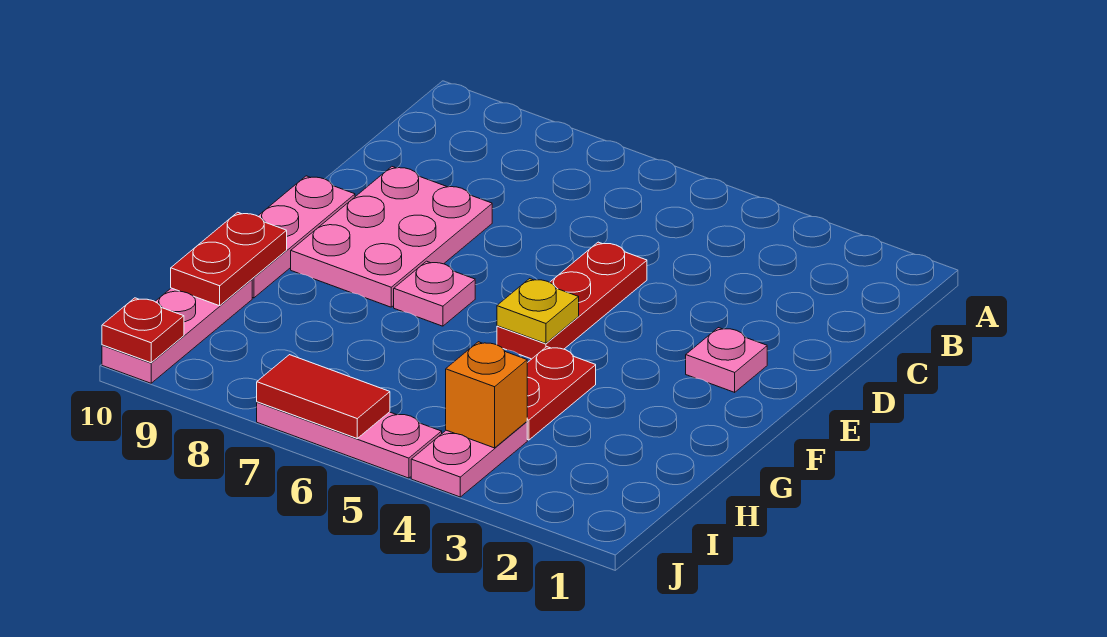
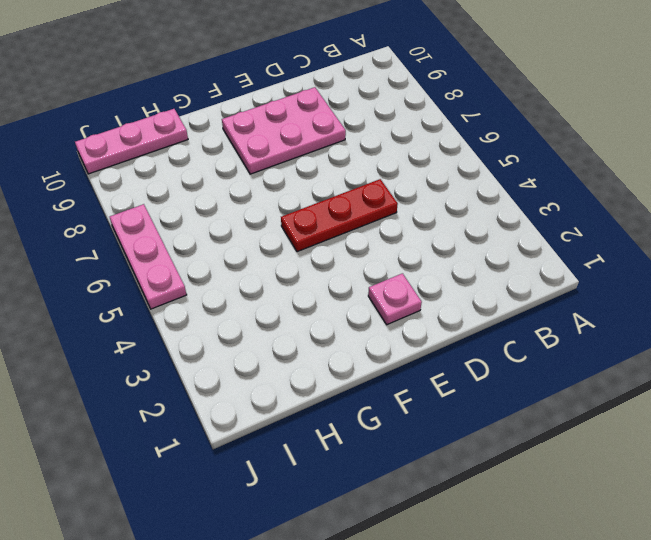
none -> pink 1x3 plate [252,176,355,298]
none -> pink 1x1 plate [394,261,475,326]
none -> red 1x2 plate [527,347,596,440]

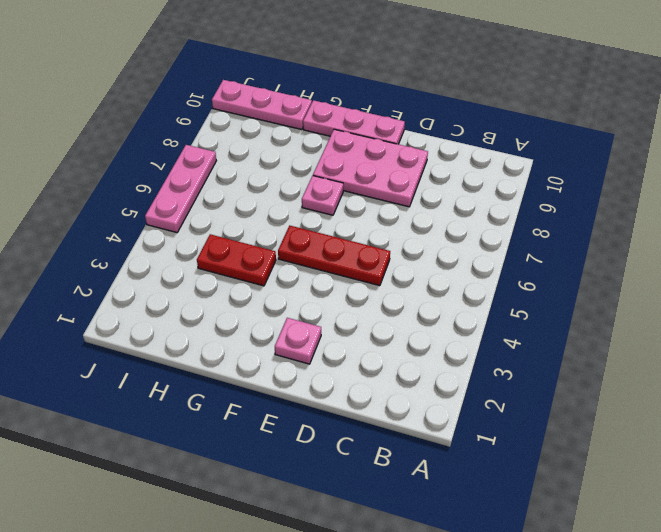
none -> pink 1x2 plate [411,422,527,497]
none -> yellow 1x1 plate [497,279,579,343]
none -> red 1x2 plate [171,212,287,306]

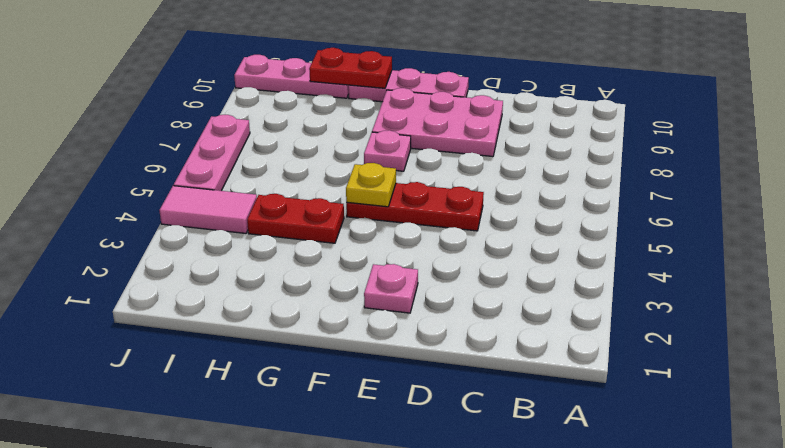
pink 1x2 tile [159,186,257,233] -> pink 1x2 plate [411,422,527,497]
none -> orange 1x1 brick [446,342,527,448]
none -> red 1x2 tile [257,355,390,438]
none -> red 1x1 plate [102,298,184,363]

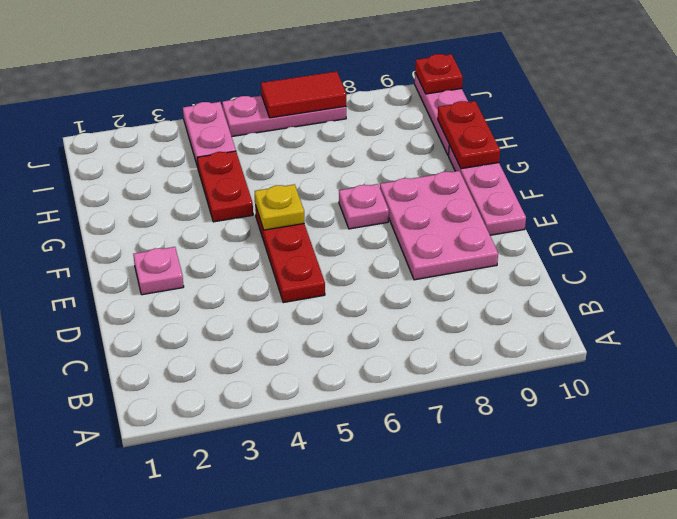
none -> orange 1x1 brick [446,342,527,448]

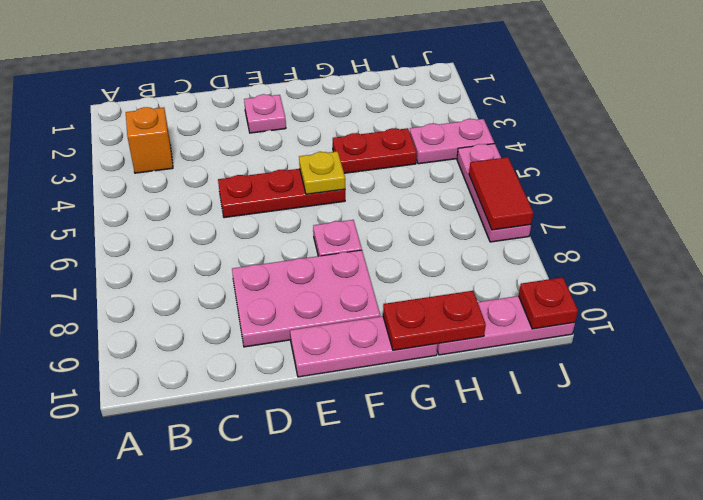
orange 1x1 brick [126,107,173,173] -> orange 1x1 brick moved to [446,342,527,448]

